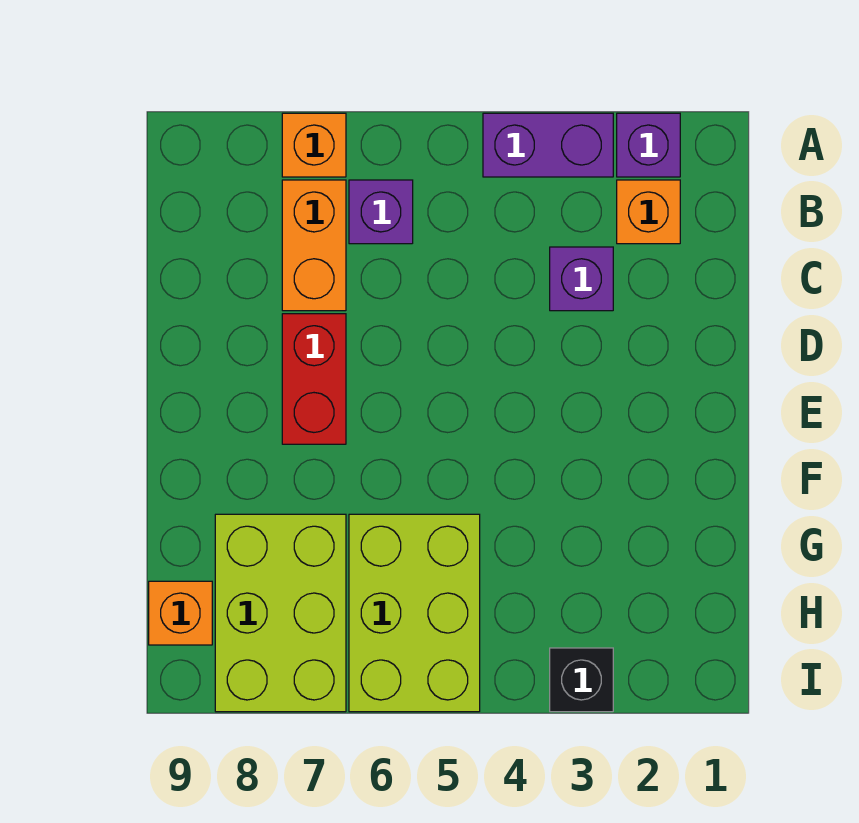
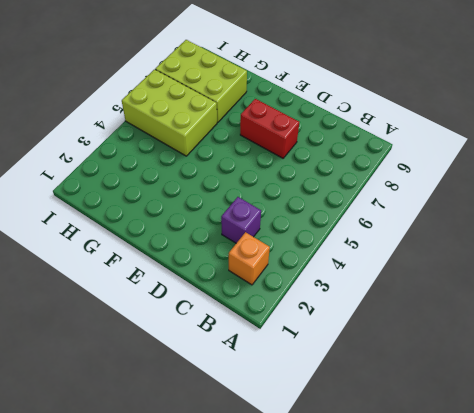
none -> purple 1x1 brick [617,113,680,177]
none -> purple 1x2 brick [483,113,613,177]
none -> orange 1x1 brick [282,113,346,177]

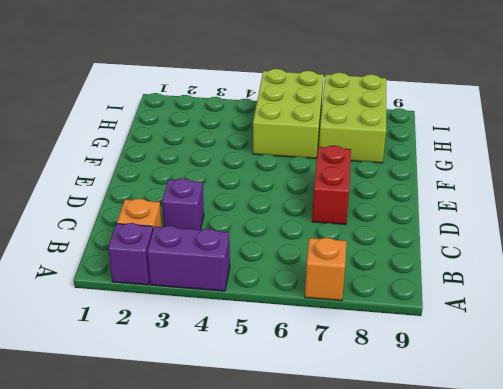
none -> purple 1x1 brick [349,180,413,244]
none -> orange 1x2 brick [282,180,346,311]
none -> orange 1x1 brick [149,581,212,645]

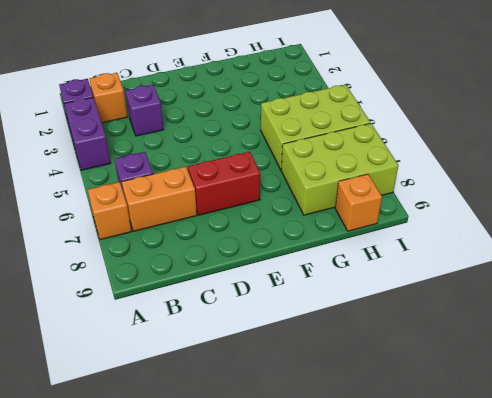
none -> black 1x1 brick [550,648,613,712]

